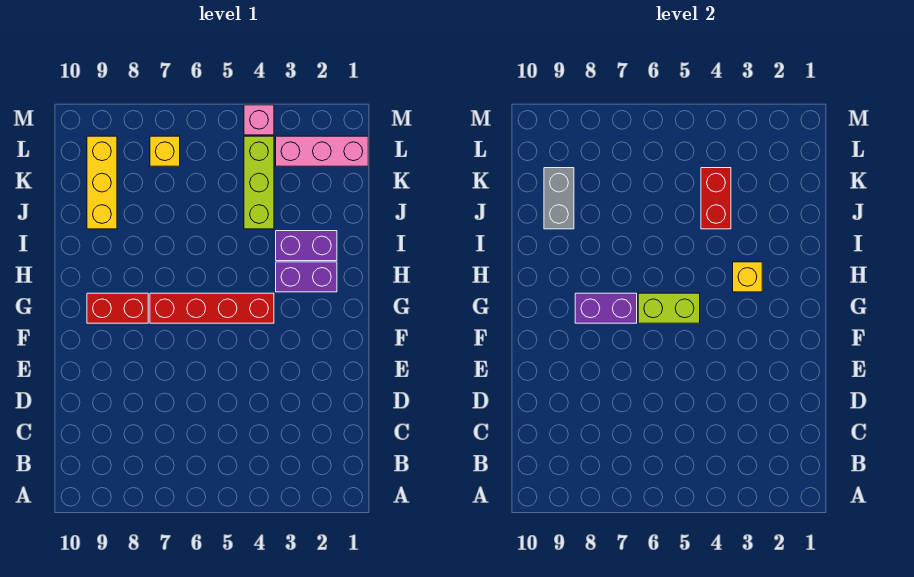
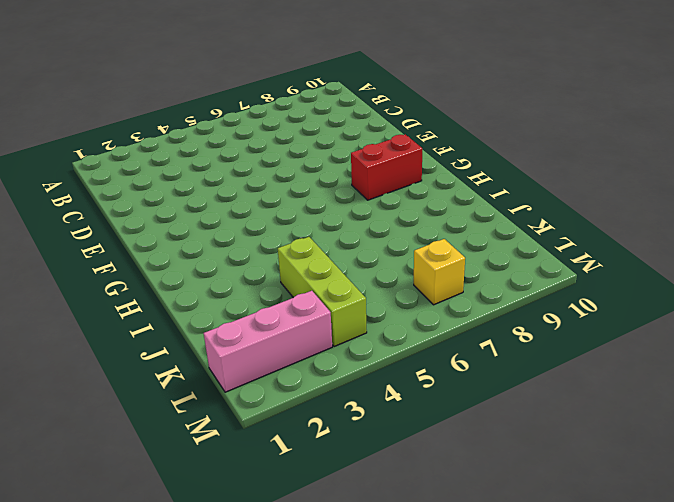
none -> red 1x4 brick [150,293,274,323]
none -> purple 1x2 brick [276,262,337,292]
none -> purple 1x2 brick [276,231,337,261]

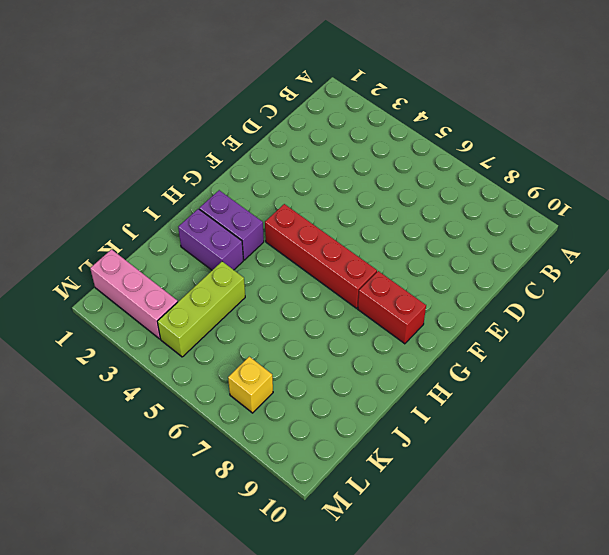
none -> yellow 1x3 brick [87,136,117,229]
none -> pink 1x1 brick [244,105,274,135]
none -> lime 1x2 brick [638,293,700,323]

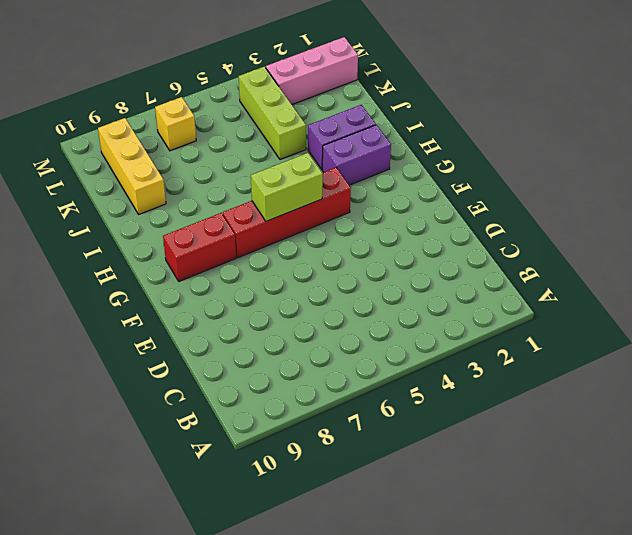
none -> pink 1x1 brick [244,105,274,135]
none -> purple 1x2 brick [575,293,637,323]
none -> yellow 1x1 brick [733,262,762,292]

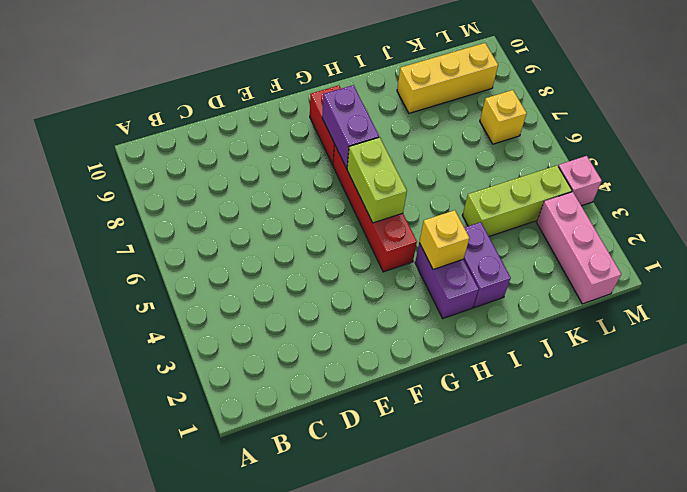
none -> red 1x2 brick [701,168,731,229]
none -> grey 1x2 brick [544,168,574,229]

